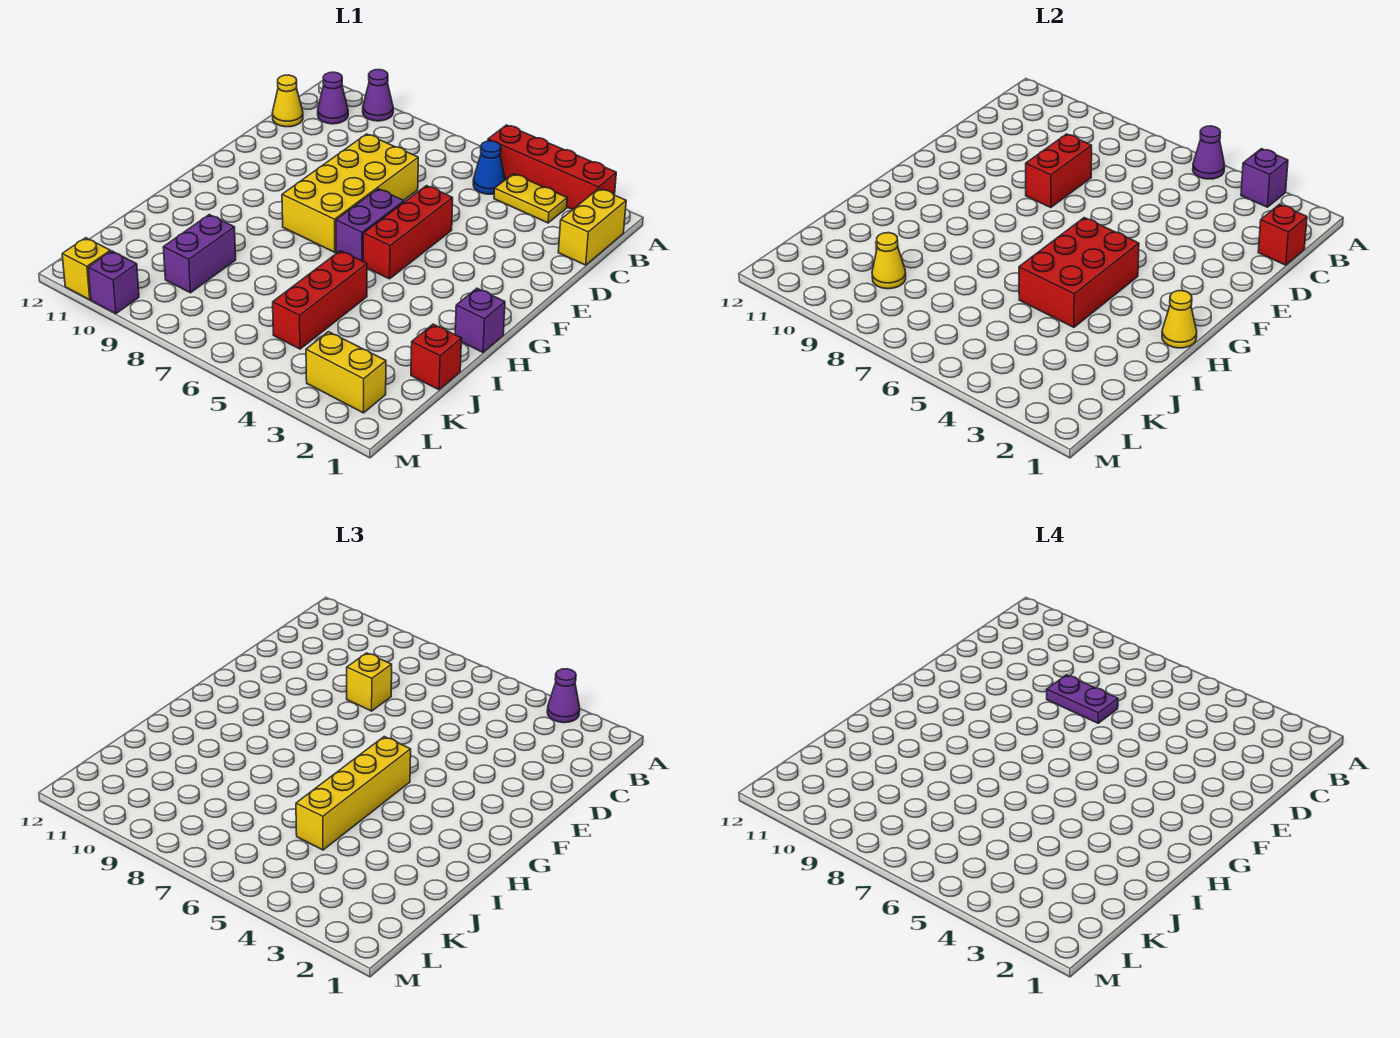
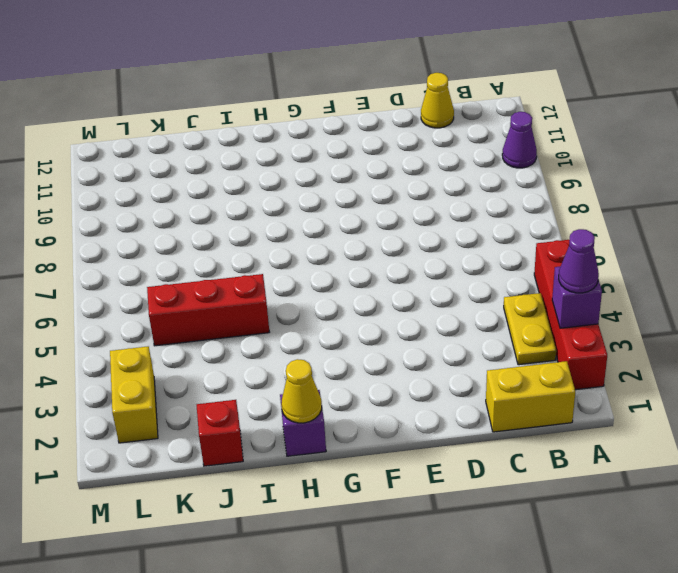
none -> blue 1x1 cone [473,141,505,194]
none -> purple 1x1 cone [318,72,348,124]
none -> yellow 2x4 brick [282,134,418,252]

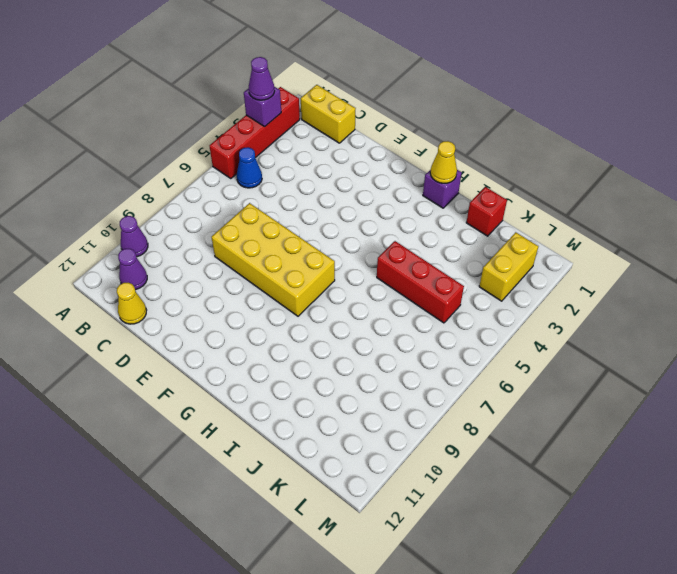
none -> yellow 1x2 plate [494,174,567,223]
none -> red 1x3 brick [363,186,453,279]
none -> purple 1x2 brick [336,189,404,261]

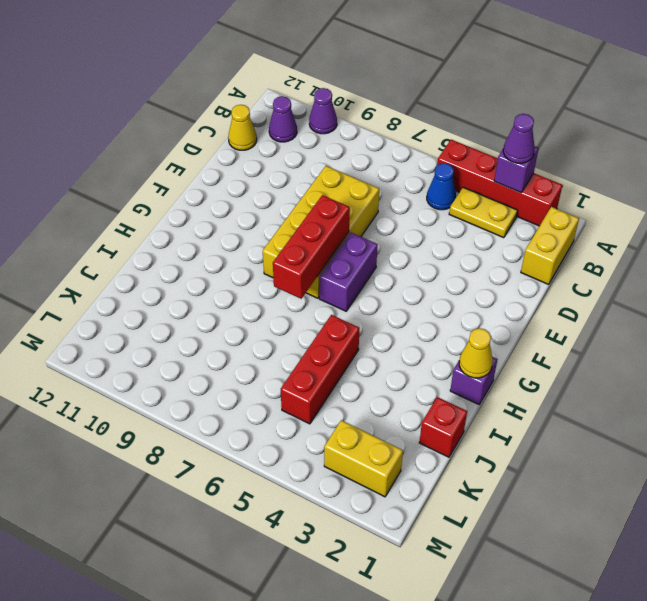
red 1x3 brick [273,195,350,299] -> red 1x3 brick moved to [363,186,453,279]
none -> purple 1x2 brick [163,215,236,293]
none -> purple 1x1 brick [88,251,139,314]
none -> yellow 1x1 brick [62,238,111,300]

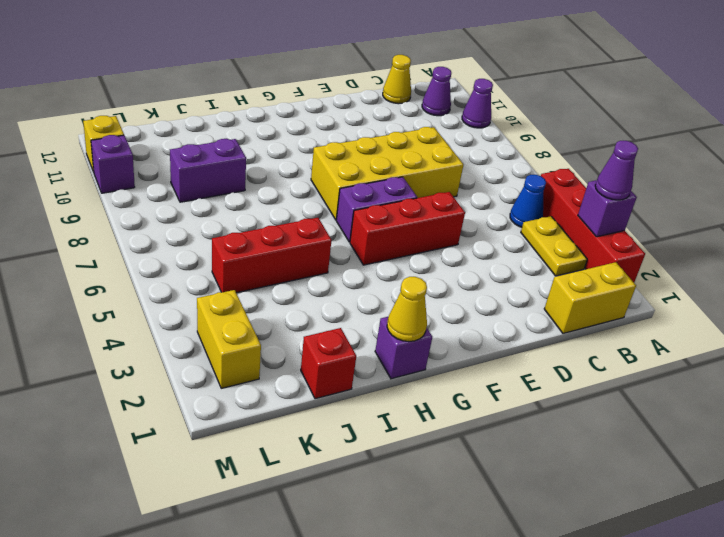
none -> purple 1x1 cone [1193,126,1225,179]
none -> red 1x1 brick [1258,204,1307,265]
none -> red 1x2 brick [1026,134,1092,208]

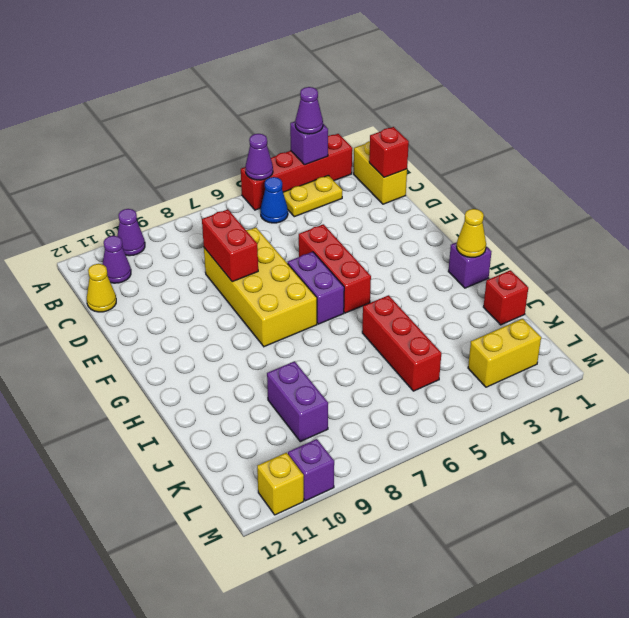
none -> red 2x3 brick [1019,218,1139,327]
none -> yellow 1x1 cone [872,233,906,289]
none -> yellow 1x1 brick [347,653,392,711]

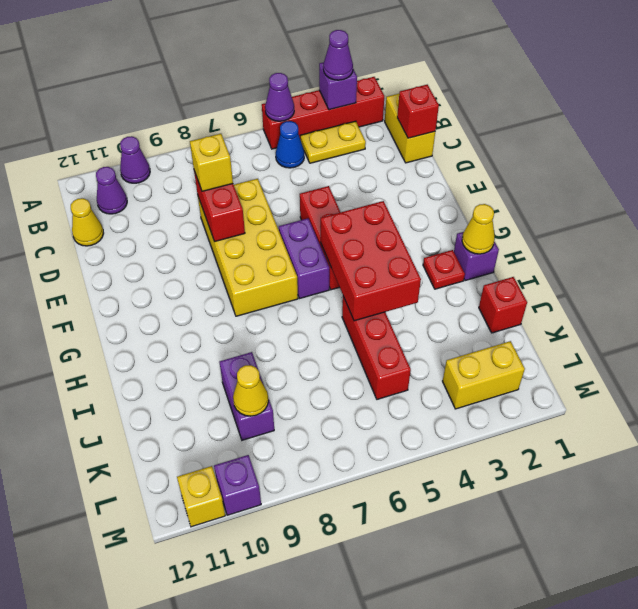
red 1x1 plate [423,250,465,289] -> none
none -> yellow 1x4 brick [296,737,411,850]
none -> purple 1x2 plate [1047,675,1118,723]

